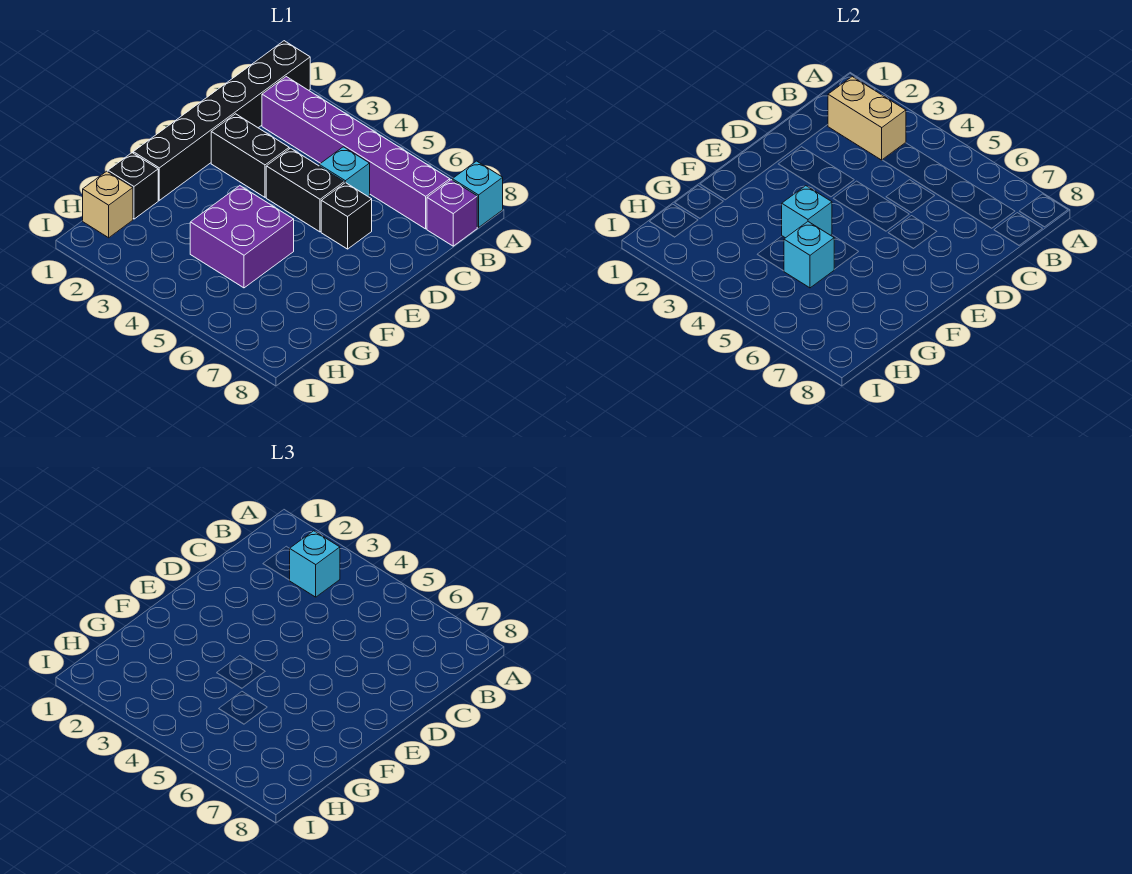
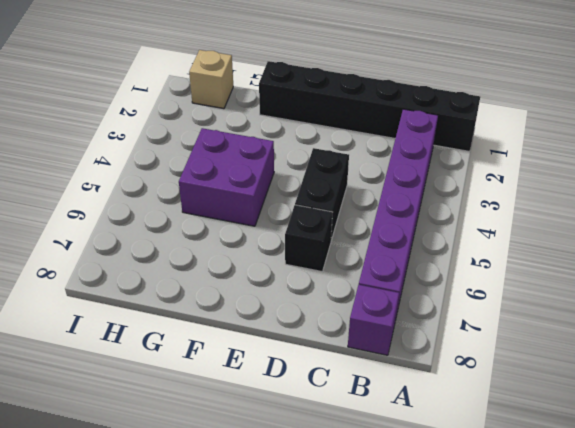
none -> cyan 1x1 brick [452,161,503,227]
none -> cyan 1x1 brick [319,147,370,196]
none -> black 1x2 brick [211,114,289,197]

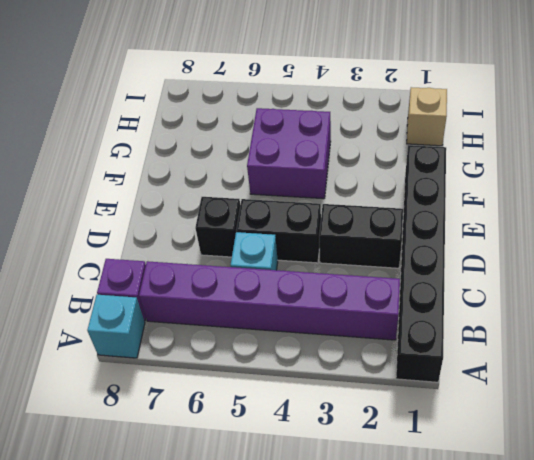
none -> black 1x1 brick [108,153,158,219]
none -> tan 1x2 brick [828,77,906,160]
none -> cyan 1x1 brick [782,186,832,238]

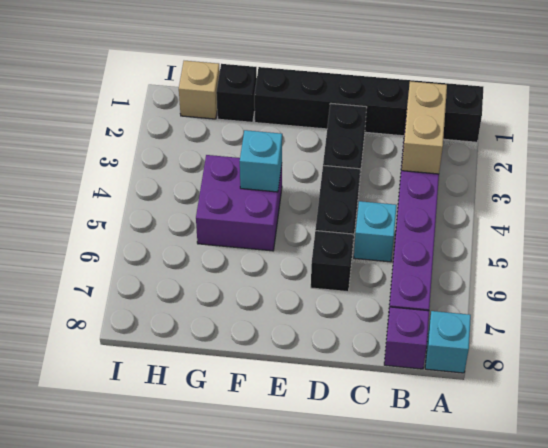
none -> cyan 1x1 brick [784,222,834,288]
none -> cyan 1x1 brick [290,531,340,597]

